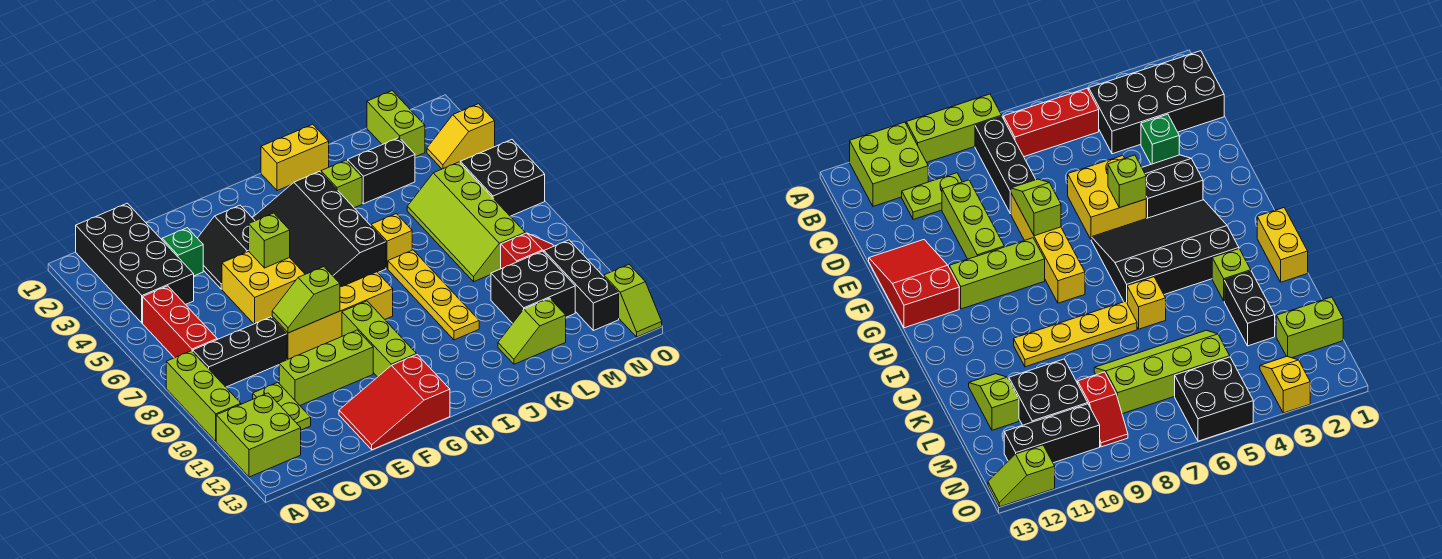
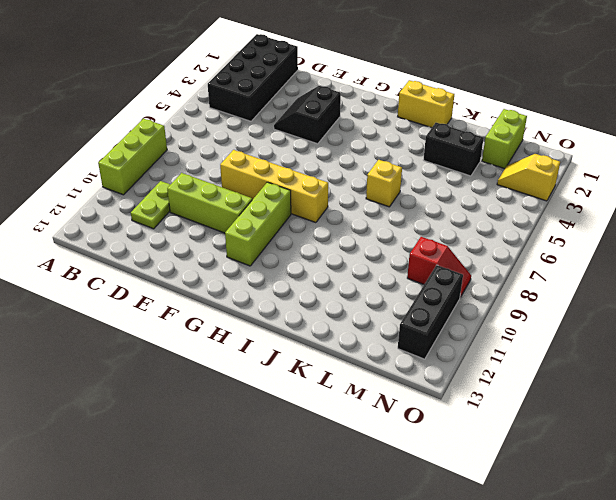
none -> lime 2x2 brick [216,393,301,477]
none -> red 1x3 brick [143,286,217,358]
none -> black 1x3 brick [193,317,287,387]
none -> green 1x1 brick [162,228,203,276]

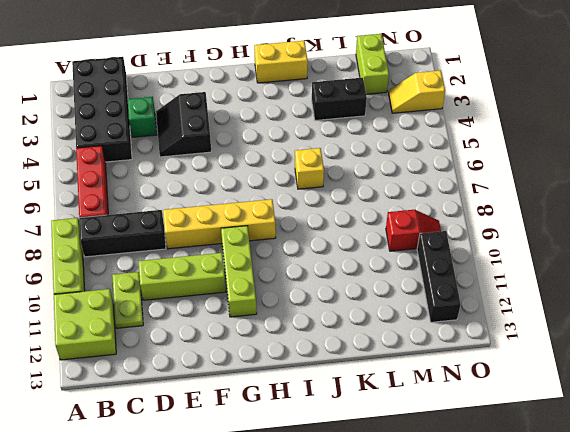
none -> yellow 2x2 brick [222,251,305,324]
none -> red 2x3 slope [339,355,450,450]
none -> black 3x4 slope [253,171,386,287]
none -> lime 1x1 brick [321,160,362,208]

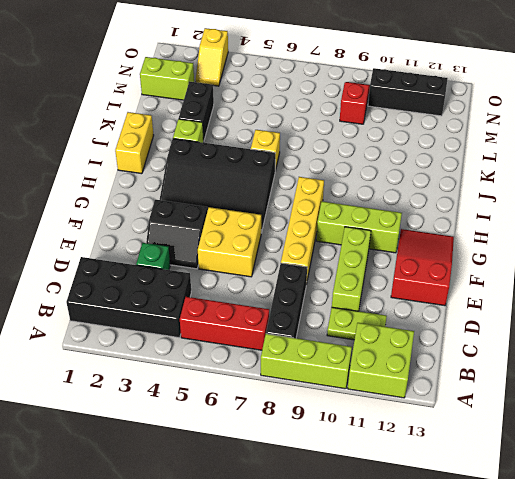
red 2x3 slope [391,229,454,306] -> red 2x3 slope turned to [339,355,450,450]
none -> yellow 1x4 plate [388,250,479,340]
none -> lime 1x2 slope [498,298,566,364]
none -> lime 2x4 slope [407,162,525,282]
none -> black 2x2 brick [491,251,575,323]

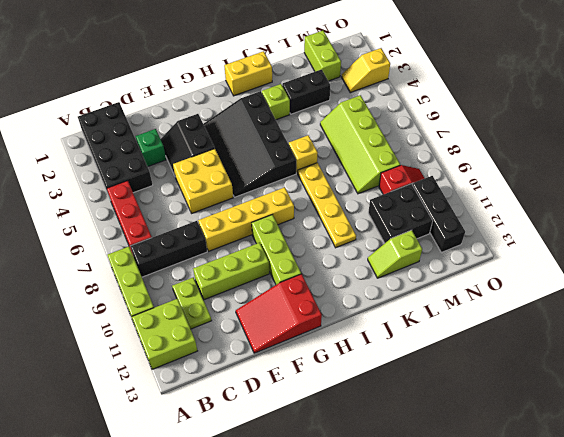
none -> black 2x2 brick [460,140,545,216]
none -> lime 1x2 slope [604,265,662,337]
none -> lime 1x2 slope [272,267,340,333]
none -> lime 1x1 brick [249,213,290,268]

